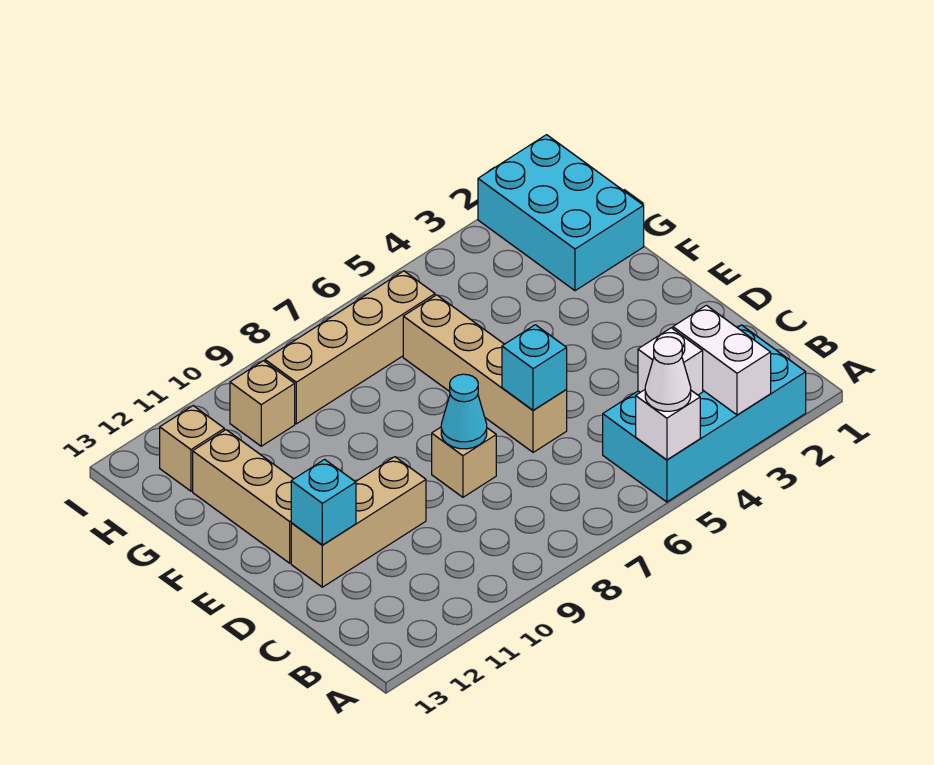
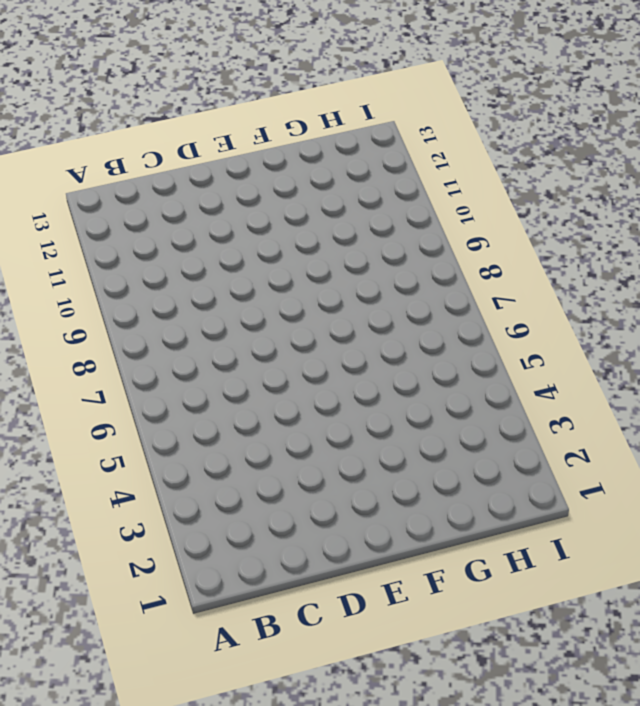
none -> cyan 2x4 brick [603,325,806,502]
none -> tan 1x4 brick [403,295,567,452]
none -> tan 1x1 brick [432,427,496,497]

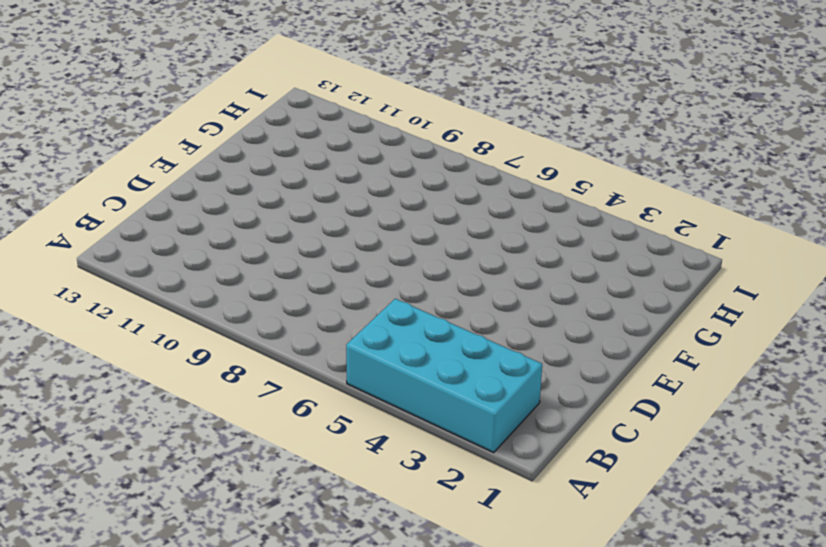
none -> tan 1x4 brick [403,295,567,452]
none -> tan 1x1 brick [432,427,496,497]
none -> tan 1x3 brick [291,457,426,587]

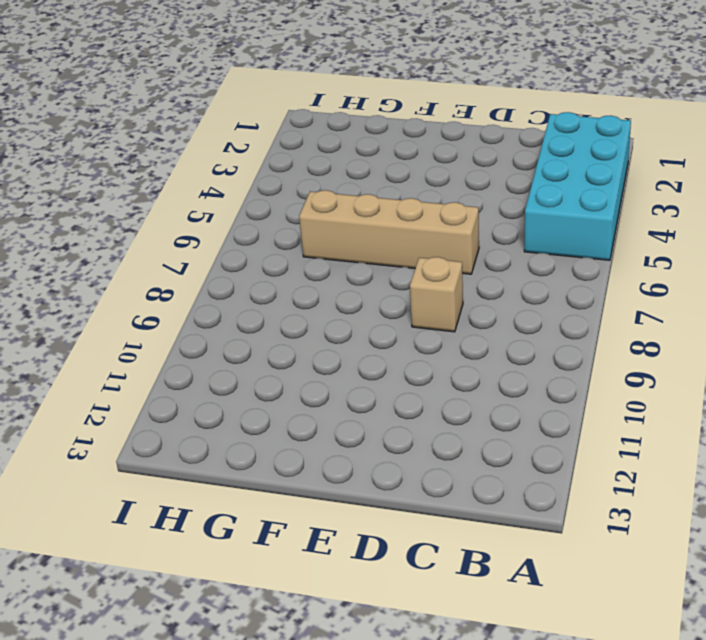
none -> tan 1x3 brick [291,457,426,587]
none -> tan 1x3 brick [193,430,293,563]
none -> cyan 2x3 brick [478,135,644,291]

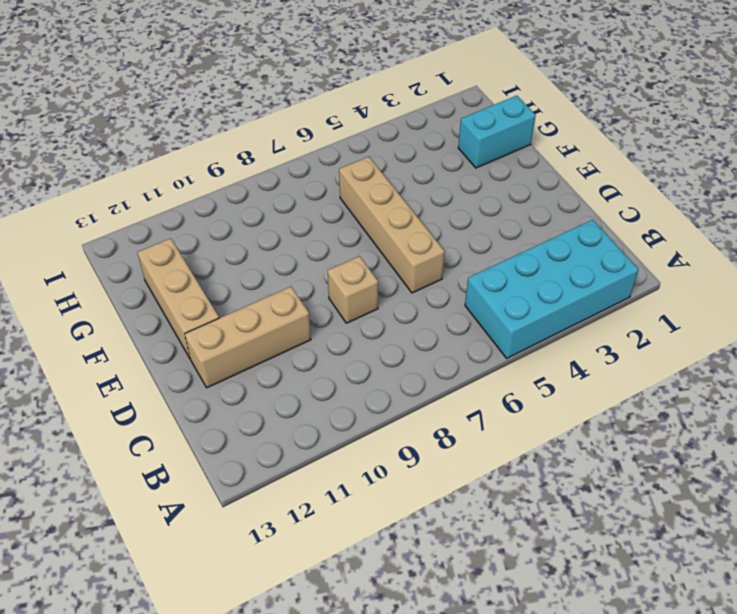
cyan 1x2 brick [458,96,536,168] -> cyan 2x3 brick [478,135,644,291]
none -> tan 1x4 brick [265,271,435,424]
none -> tan 1x1 brick [230,361,295,446]
none -> tan 1x1 brick [160,406,224,491]

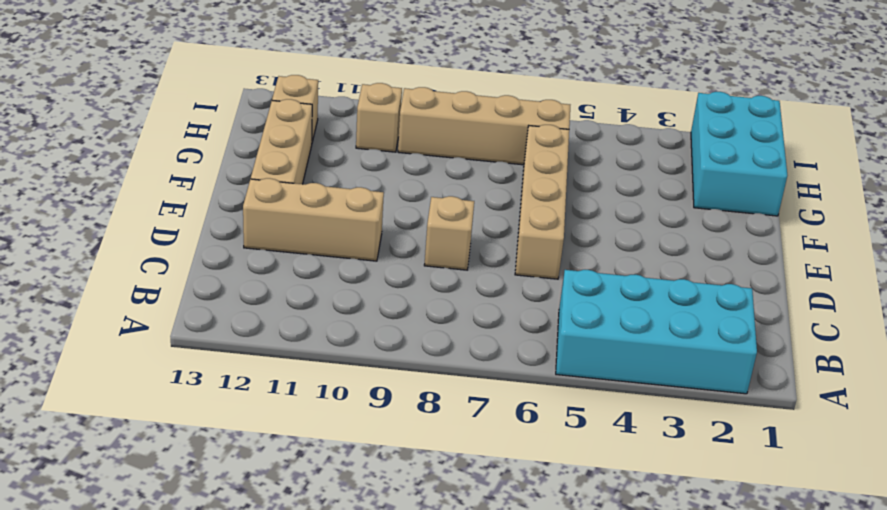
none -> white 1x2 brick [673,305,771,415]
none -> white 1x1 brick [636,390,700,460]
none -> white 1x1 brick [638,328,703,395]

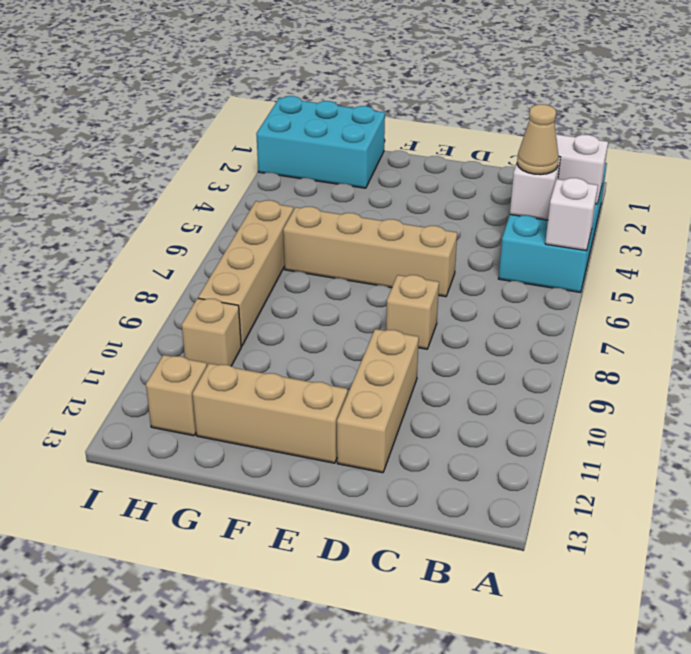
tan 1x1 cone [517,104,559,175] -> none
none -> cyan 1x1 brick [502,325,567,410]
none -> cyan 1x1 cone [441,374,487,449]
none -> cyan 1x1 brick [291,459,356,545]

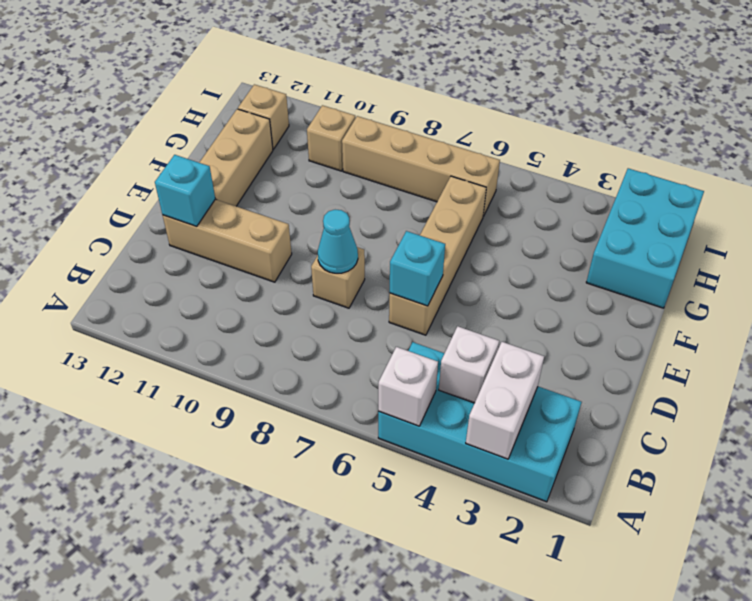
none -> white 1x1 cone [645,337,691,411]

